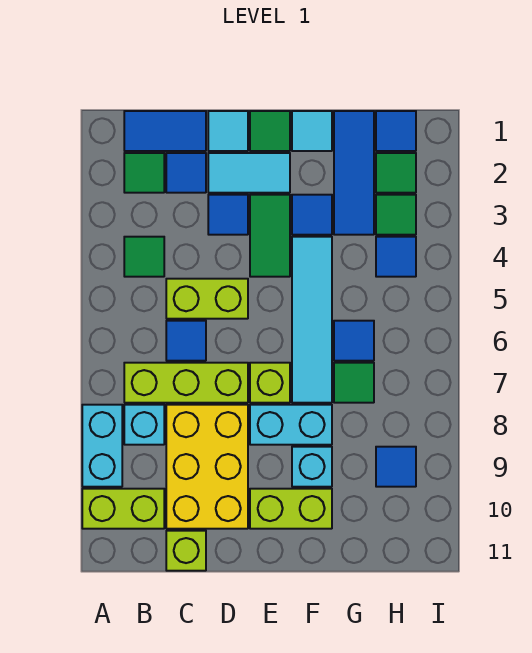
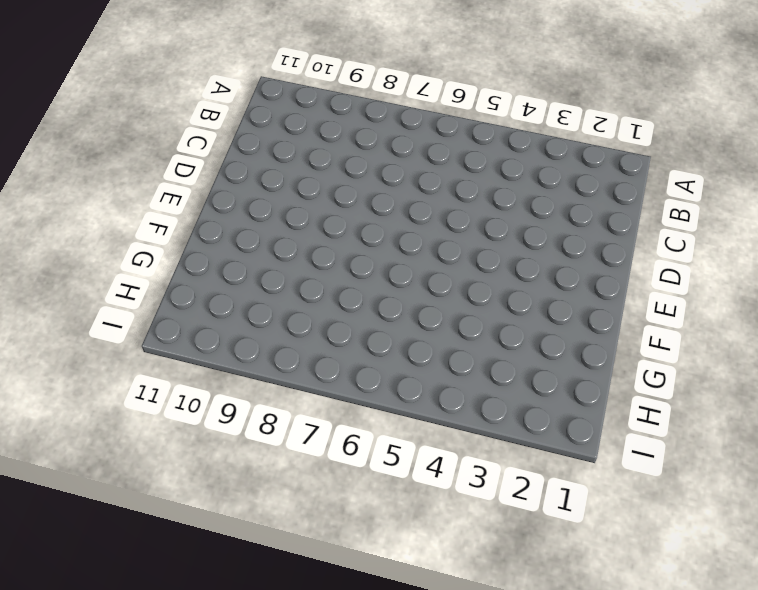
none -> cyan 1x2 brick [82,405,122,487]
none -> lime 1x2 brick [82,489,164,529]
none -> blue 1x2 tile [124,111,206,151]
none -> green 1x1 tile [124,153,164,193]

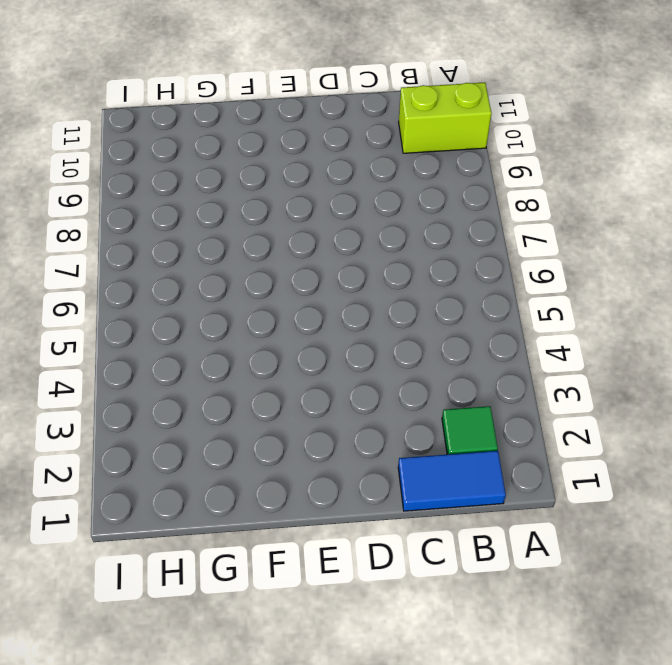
none -> cyan 1x2 brick [82,405,122,487]
none -> green 1x1 tile [124,237,164,277]
none -> lime 1x3 brick [124,363,248,403]
none -> cyan 1x1 brick [124,405,164,445]

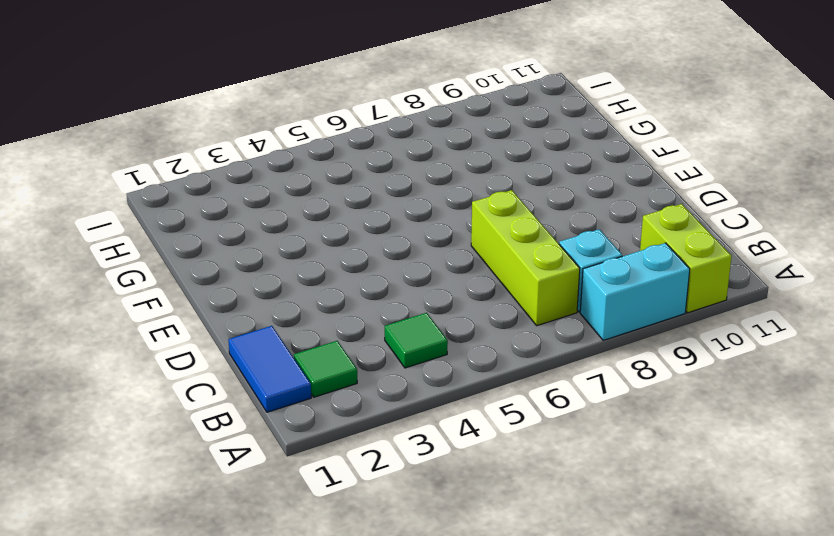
none -> blue 1x1 tile [166,153,206,193]
none -> lime 1x2 brick [166,279,248,319]
none -> blue 1x1 tile [166,321,206,361]
none -> yellow 2x3 brick [166,405,248,529]

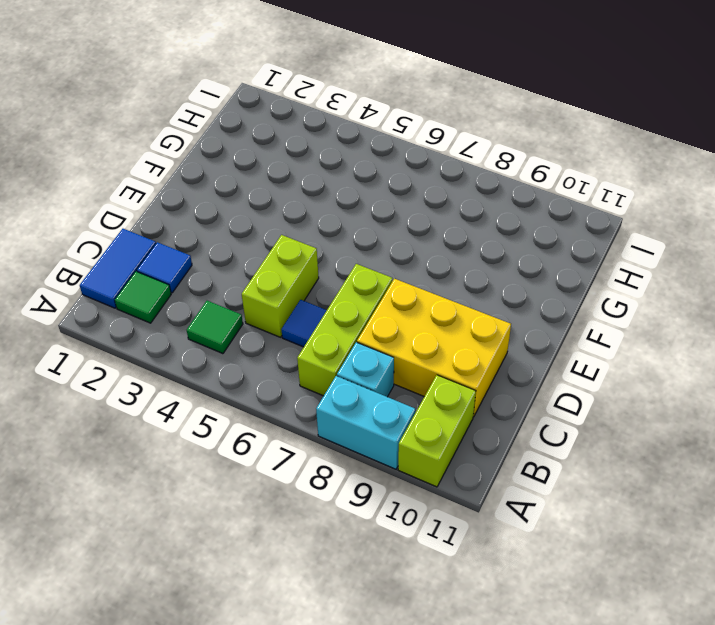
none -> lime 1x1 brick [166,531,206,571]
none -> cyan 1x1 tile [208,111,248,151]
none -> cyan 1x2 tile [208,153,290,193]
none -> blue 1x1 tile [208,195,248,235]

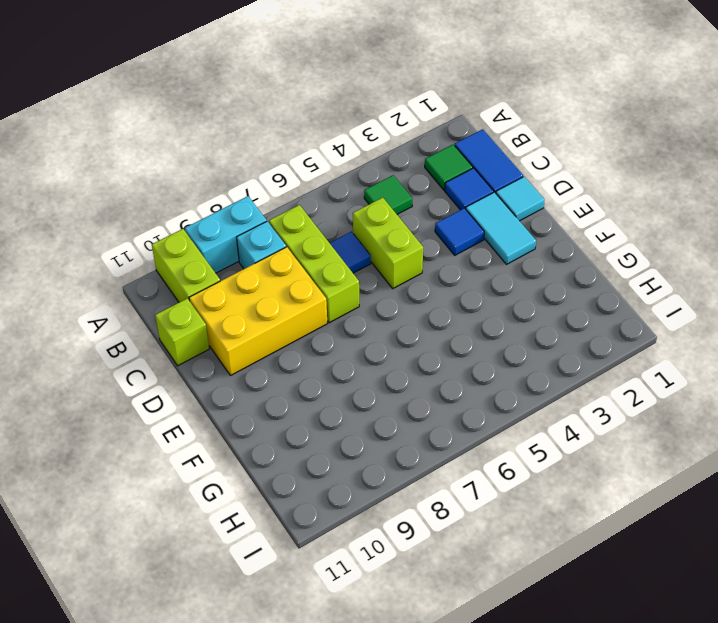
none -> green 1x1 tile [250,111,290,151]
none -> green 1x2 tile [250,195,290,277]
none -> lime 1x1 brick [250,363,290,403]
none -> cyan 1x2 brick [250,405,332,445]

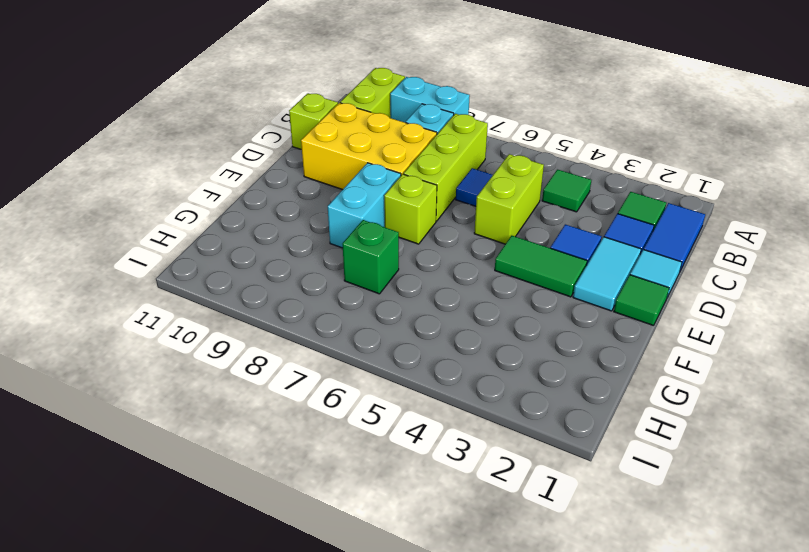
green 1x1 brick [343,220,399,294] -> green 1x1 tile [334,363,374,403]
none -> lime 1x2 brick [250,489,332,529]
none -> cyan 1x1 tile [292,111,332,151]
none -> blue 1x1 tile [292,195,332,235]
none -> cyan 1x4 tile [292,237,332,403]

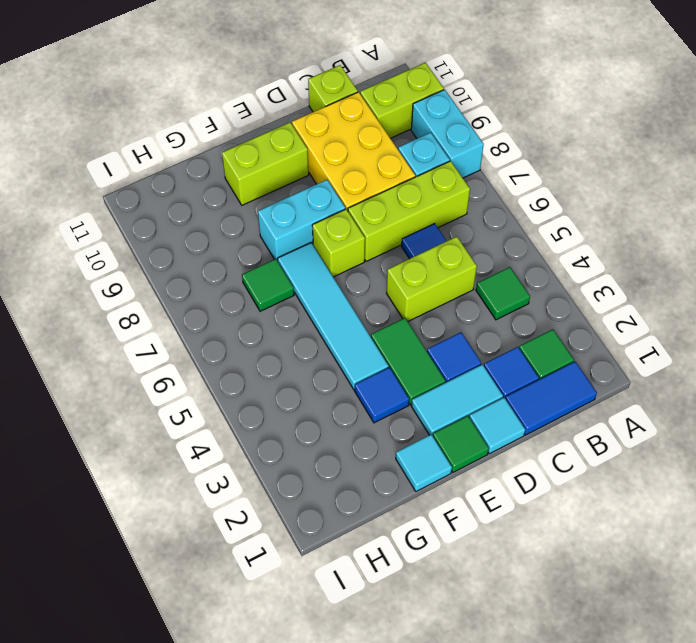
none -> cyan 1x1 brick [292,447,332,487]
none -> blue 1x3 tile [334,111,374,235]
none -> blue 1x1 tile [334,321,374,361]
none -> blue 1x1 tile [376,111,416,151]

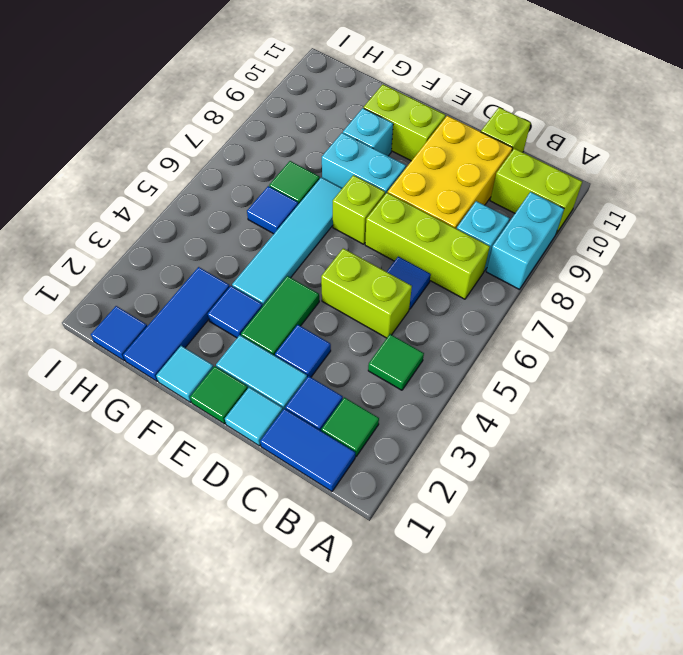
none -> green 1x1 tile [376,153,416,193]
none -> green 1x1 tile [376,195,416,235]
none -> blue 1x1 tile [376,237,416,277]
none -> blue 1x1 tile [376,447,416,487]

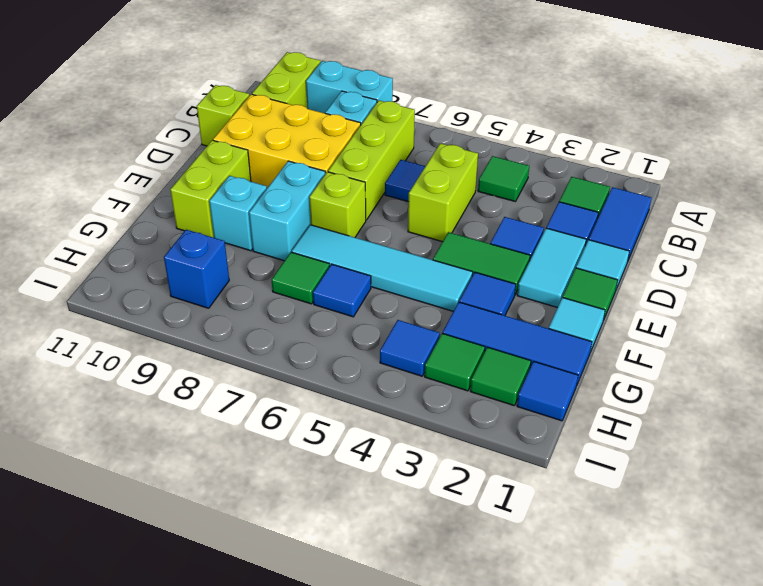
blue 1x1 brick [164,230,229,308] -> blue 1x1 tile [376,447,416,487]

